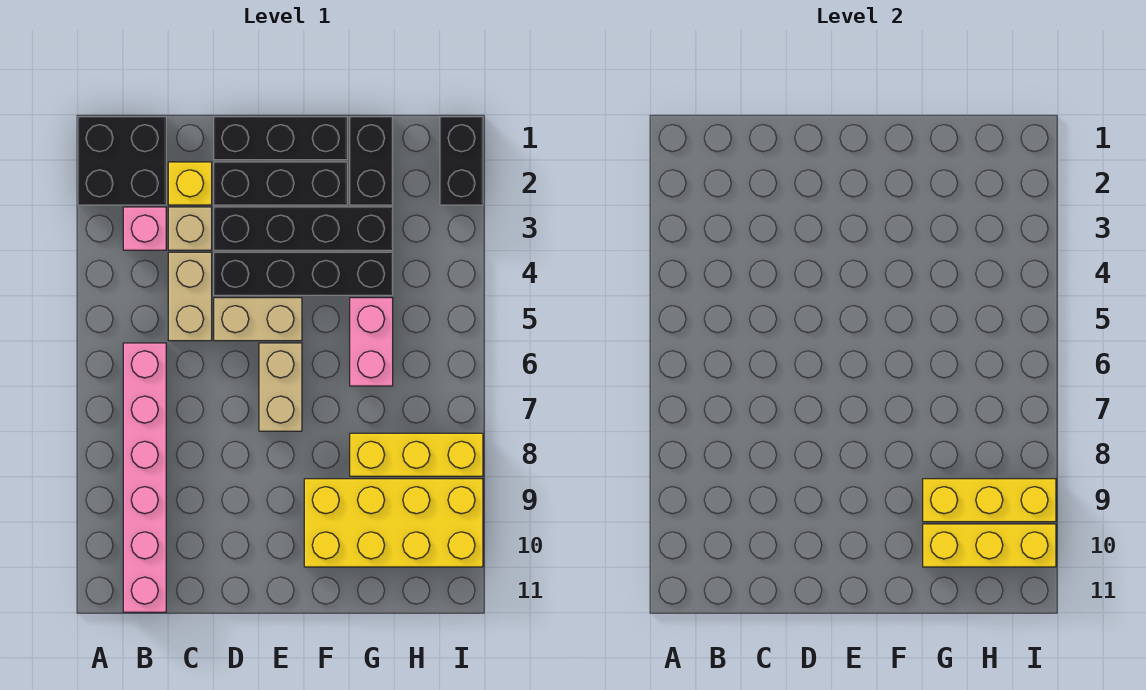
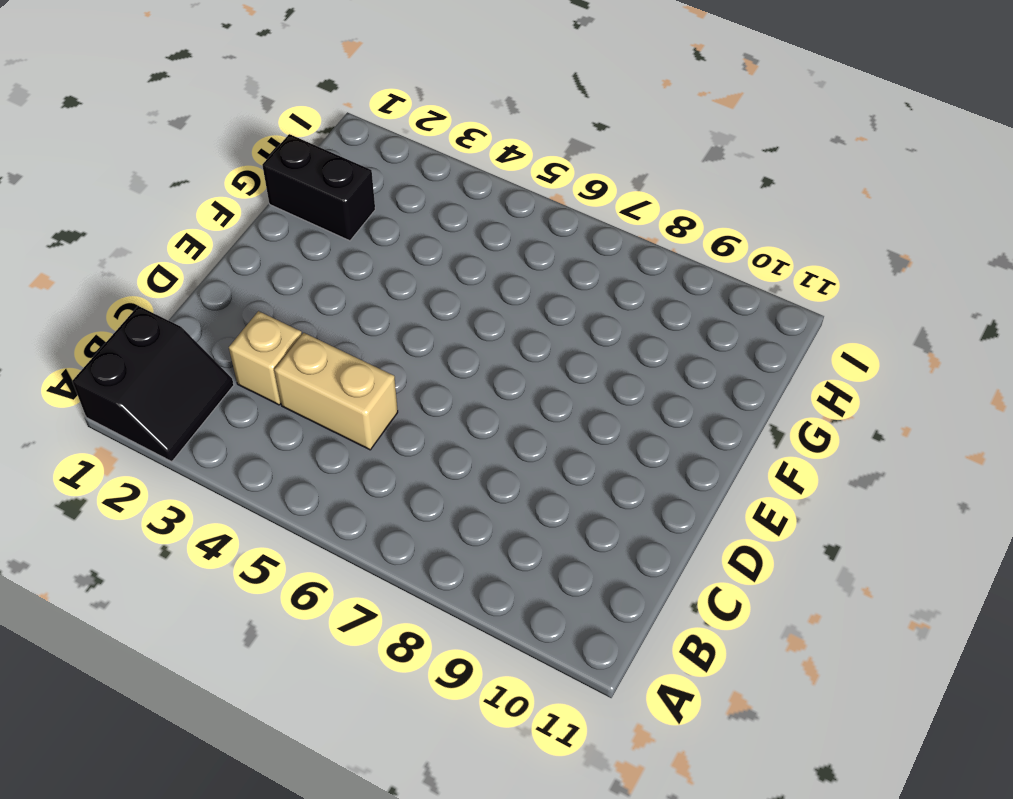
black 2x2 slope [72,306,234,462] -> black 2x2 brick [78,117,166,205]
none -> pink 1x1 brick [123,207,166,250]
none -> pink 1x6 brick [123,343,166,612]
none -> yellow 1x1 brick [168,162,212,205]

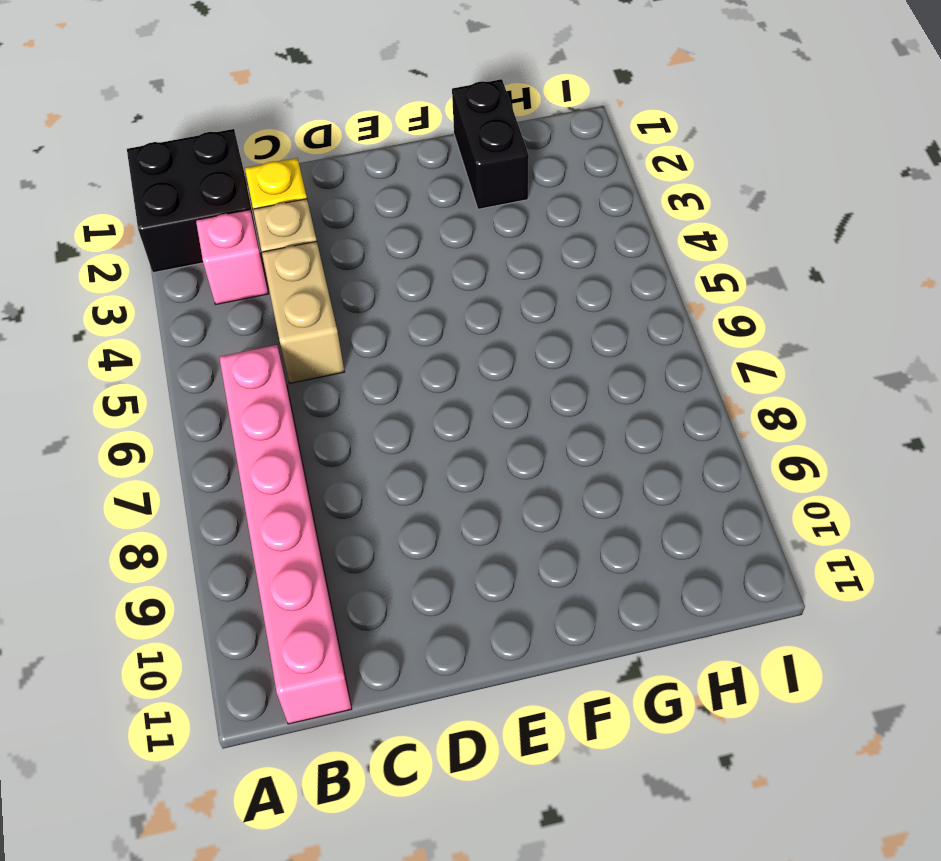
none -> black 1x3 brick [214,117,347,160]
none -> black 1x3 brick [214,162,347,205]
none -> black 1x4 brick [214,207,393,250]

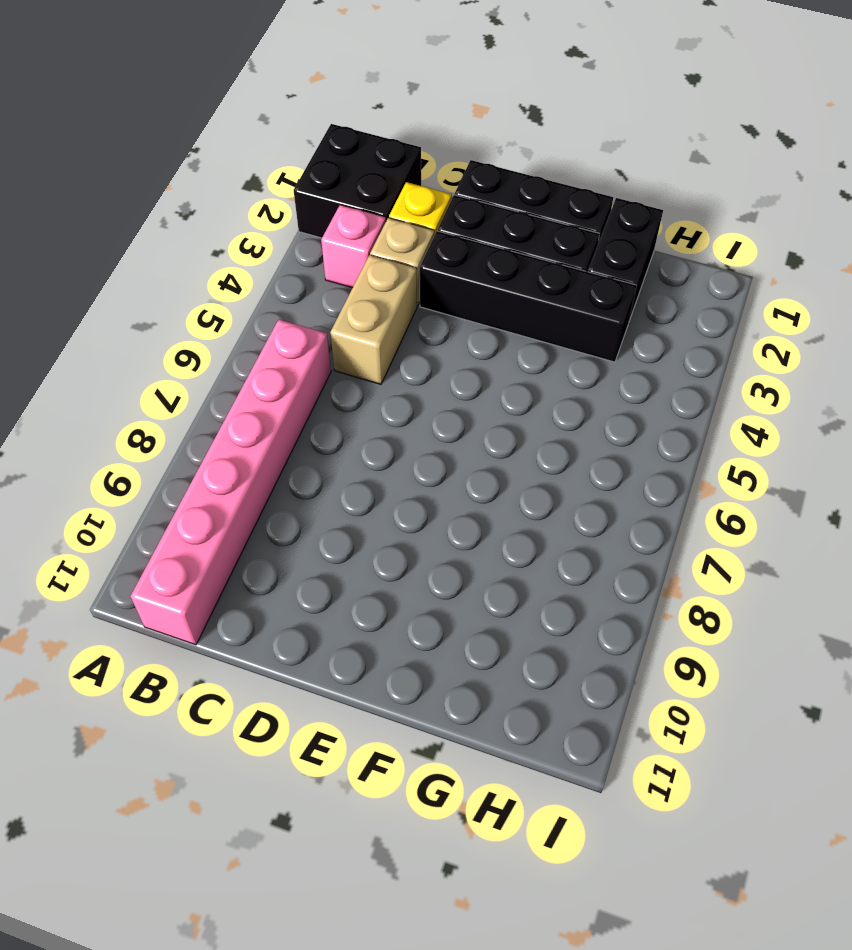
none -> black 1x4 brick [214,252,393,295]
none -> tan 1x2 brick [214,298,302,341]
none -> tan 1x2 brick [259,343,302,431]

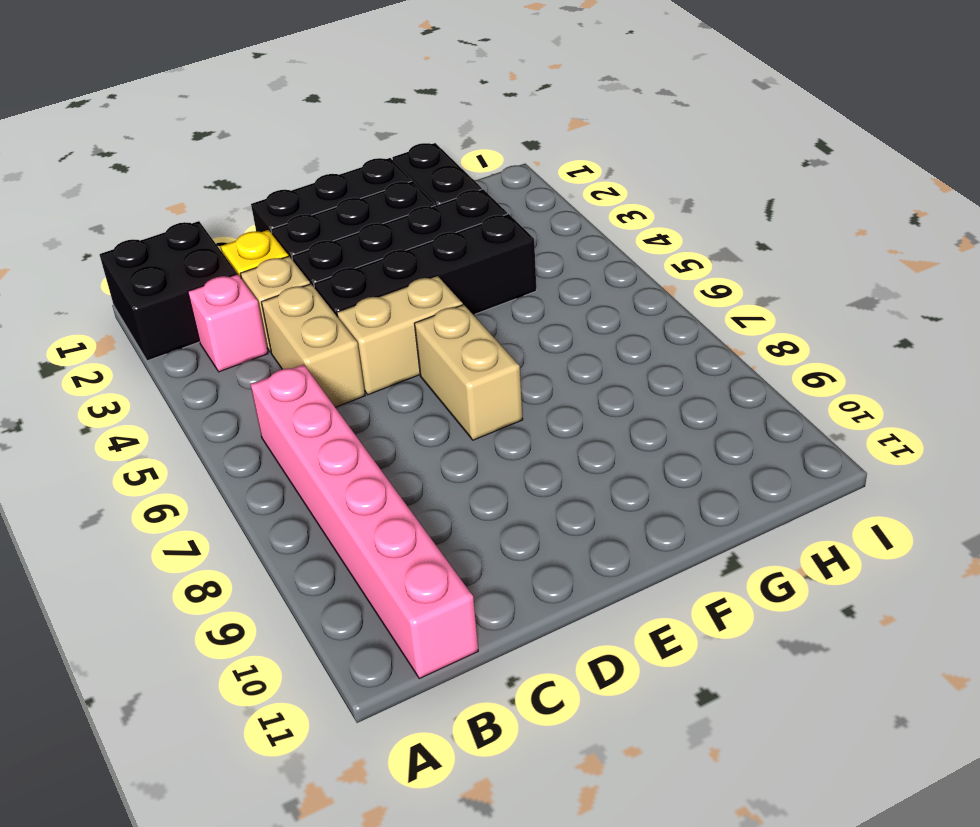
none -> yellow 2x4 brick [304,479,483,567]
none -> pink 1x2 brick [350,298,393,386]
none -> yellow 1x3 brick [350,433,483,476]

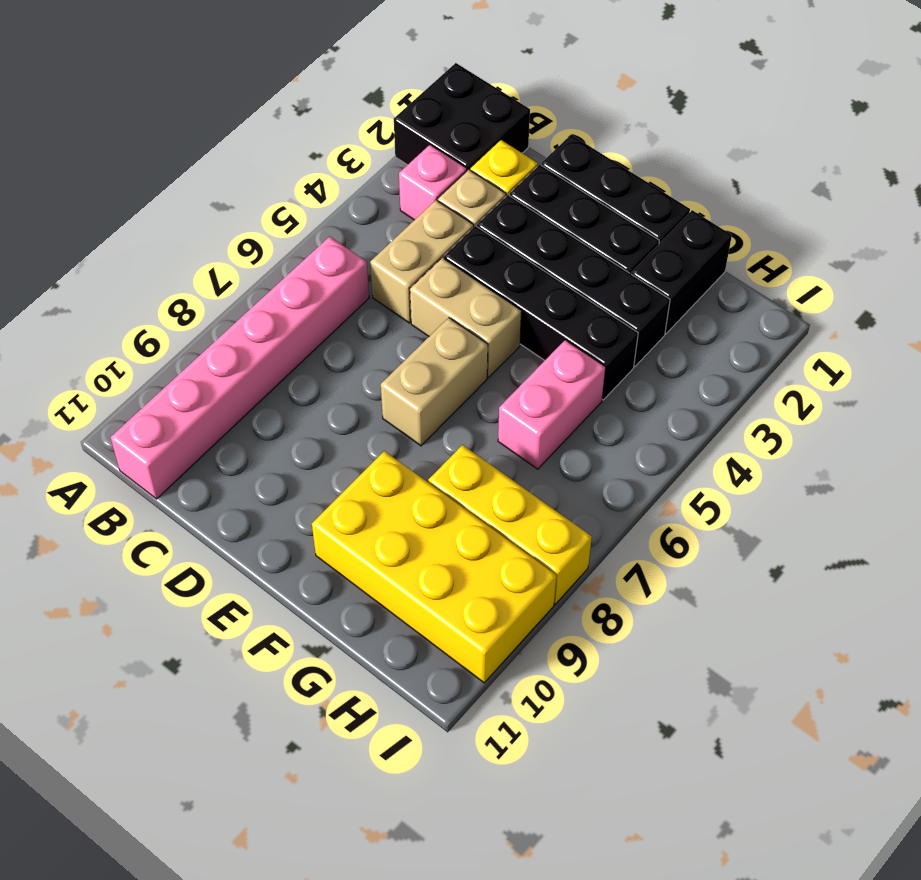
none -> black 1x2 brick [440,117,483,205]
none -> yellow 1x3 brick [923,479,1056,522]
none -> yellow 1x3 brick [923,524,1056,567]

